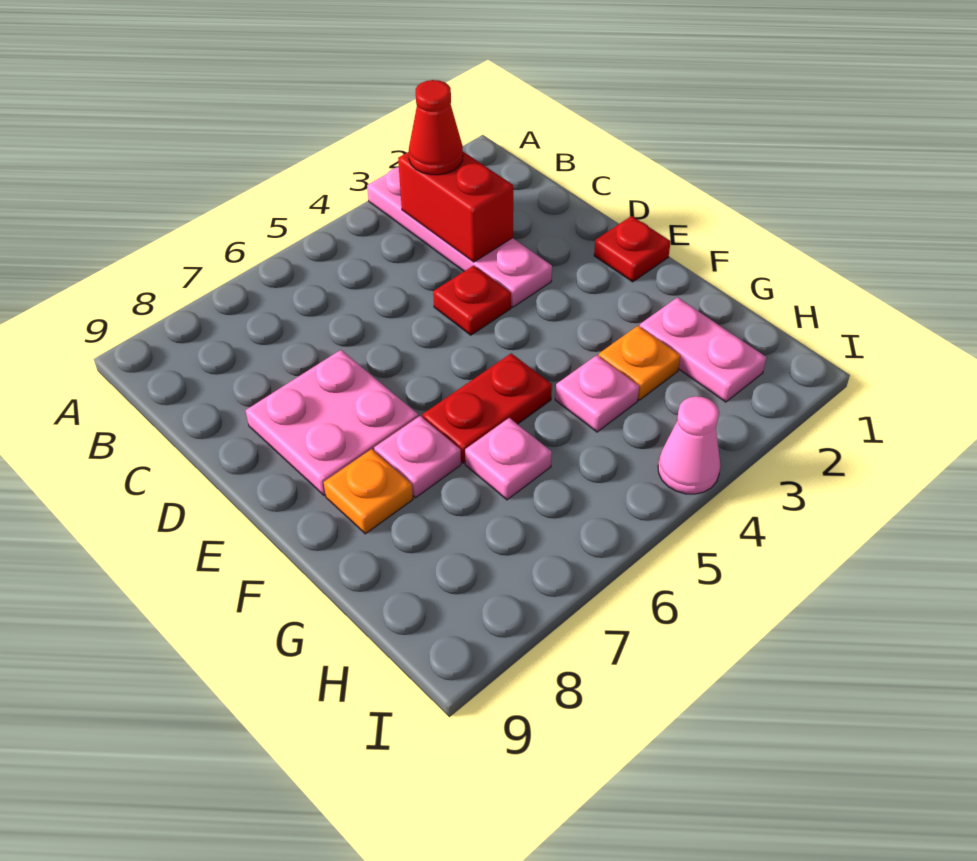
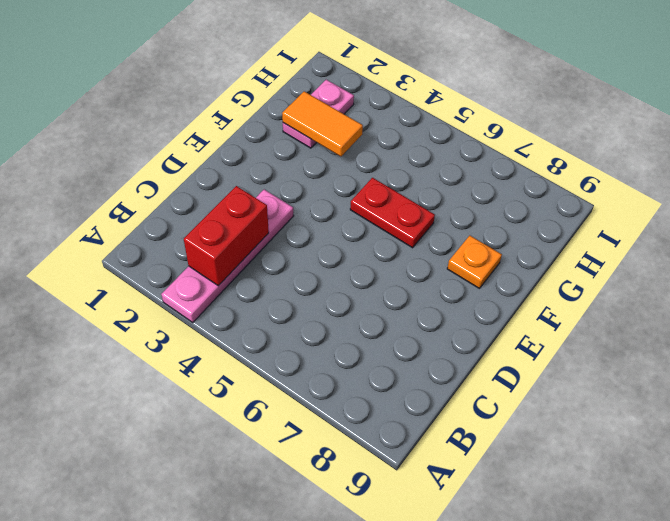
orange 1x2 tile [282,91,363,156] -> none
none -> red 1x1 plate [433,266,511,335]
none -> pink 2x2 plate [245,350,418,496]
none -> red 1x1 plate [594,216,671,282]

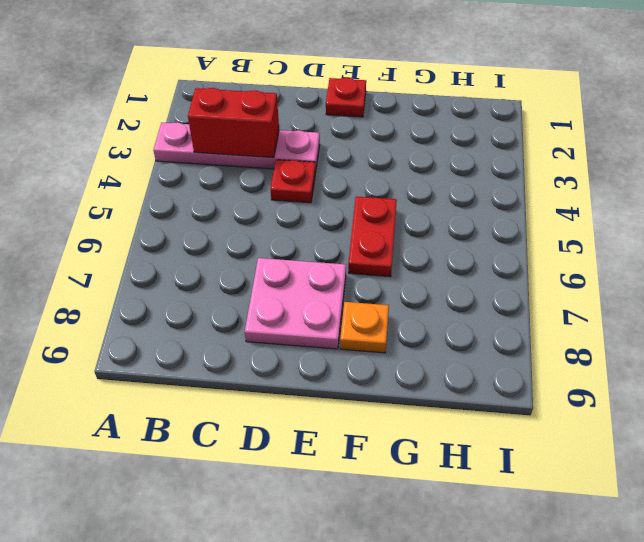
none -> pink 1x1 plate [374,416,461,498]
none -> pink 1x2 plate [640,297,766,402]
none -> orange 1x1 plate [599,326,680,400]

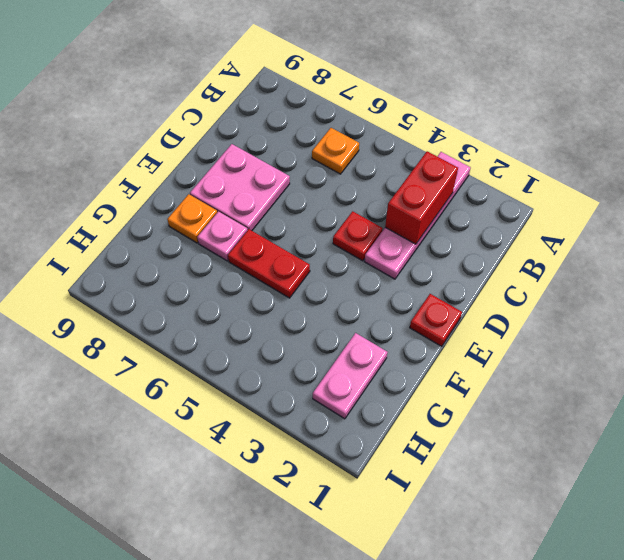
orange 1x1 plate [312,128,359,174] -> orange 1x1 plate moved to [599,326,680,400]
none -> pink 1x1 plate [555,355,639,432]
none -> pink 1x1 plate [465,418,552,500]
none -> pink 1x1 cone [658,396,721,494]

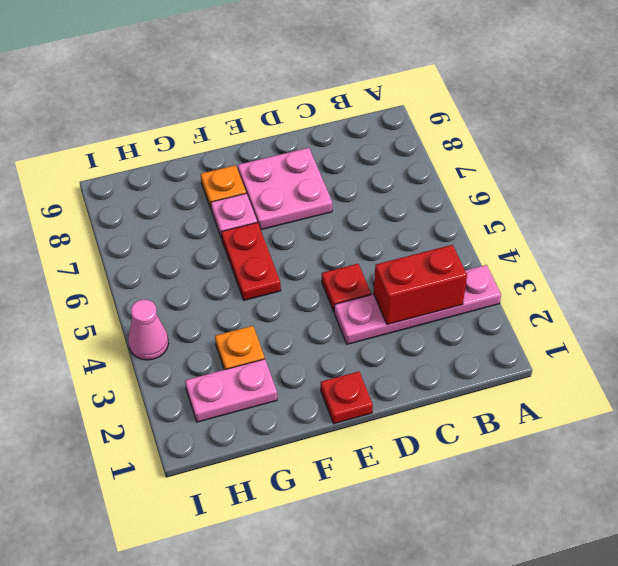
none -> pink 1x1 plate [555,355,639,432]
none -> pink 1x1 plate [465,418,552,500]
none -> red 1x1 cone [409,80,463,175]

